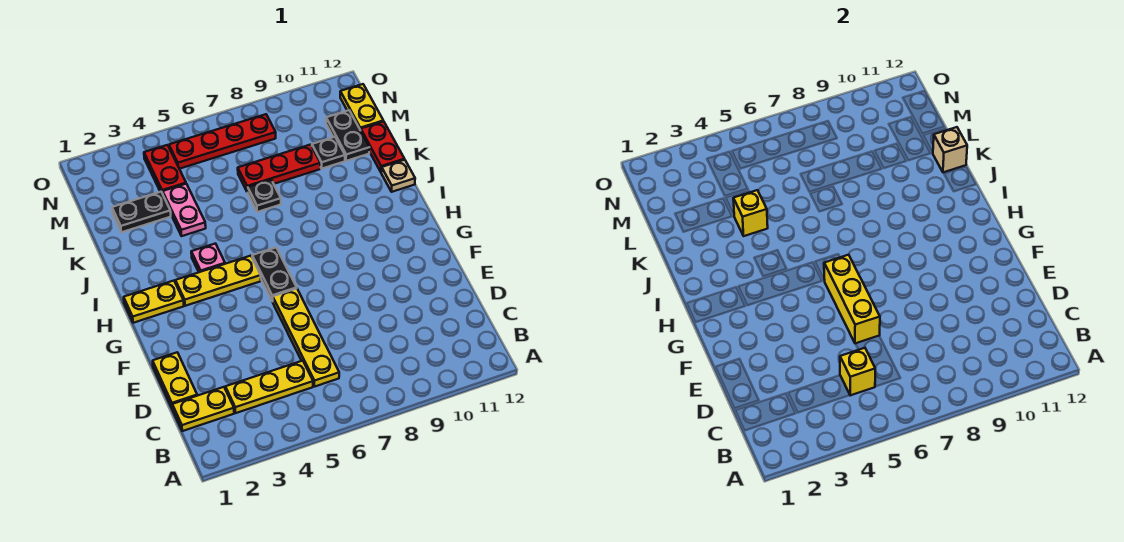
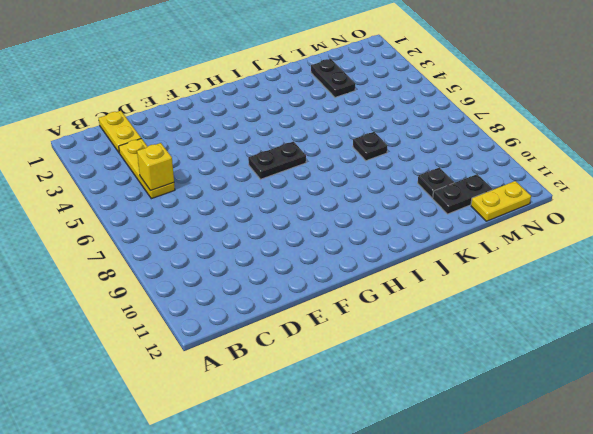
none -> yellow 1x4 plate [272,289,339,387]
none -> yellow 1x2 plate [153,352,197,409]
none -> yellow 1x2 plate [124,281,184,323]

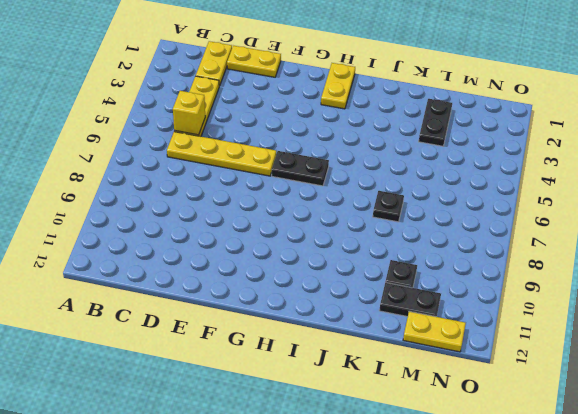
none -> yellow 1x3 plate [175,256,261,306]
none -> pink 1x1 plate [191,244,225,272]
none -> tan 1x1 plate [381,160,415,192]

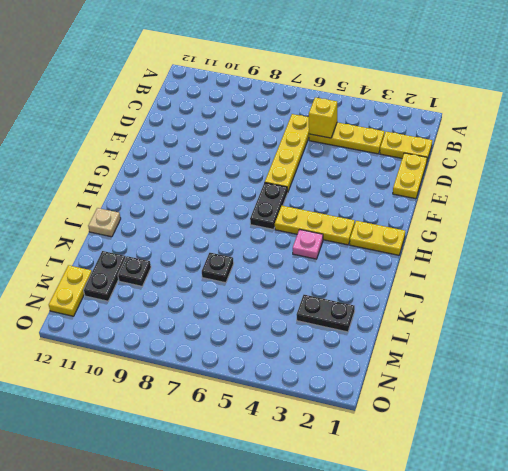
none -> pink 1x2 plate [163,184,206,236]
none -> red 1x2 plate [361,121,405,172]
none -> red 1x3 plate [238,145,320,192]

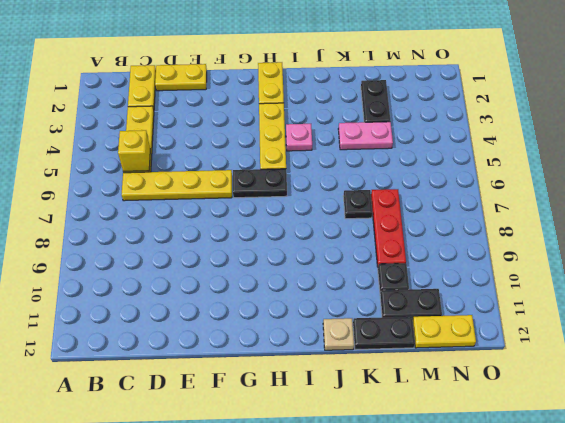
black 1x2 plate [353,317,415,350] -> red 1x2 plate [361,121,405,172]
none -> red 1x2 plate [144,145,186,193]
none -> red 1x4 plate [169,114,276,169]
none -> yellow 1x3 brick [824,255,880,344]

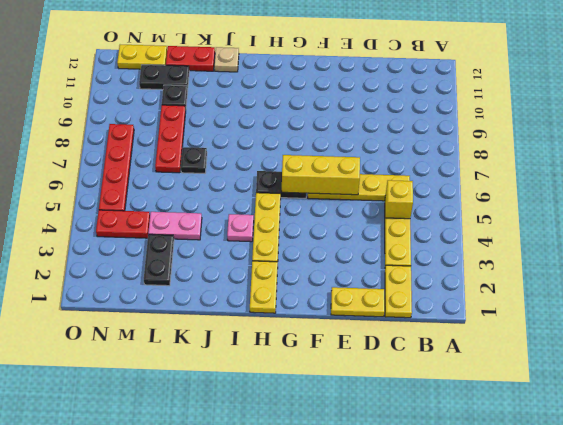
none -> yellow 1x1 brick [733,190,768,236]
none -> tan 1x1 brick [933,127,967,172]

